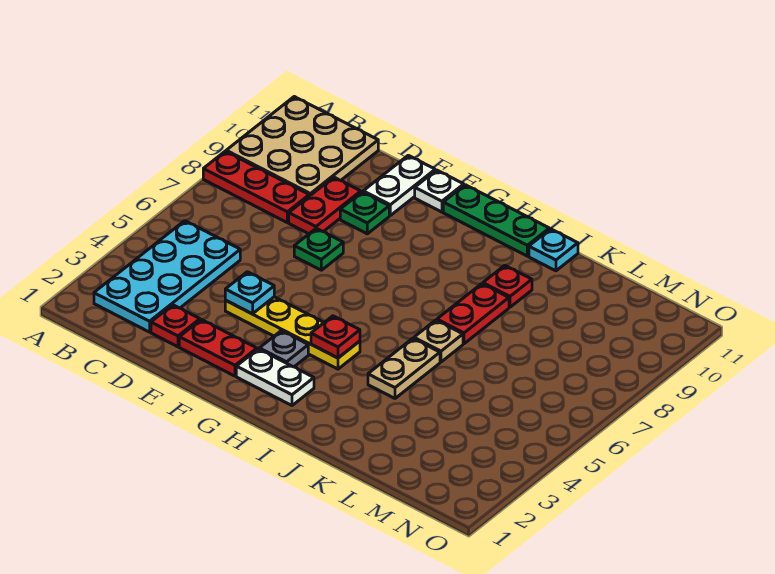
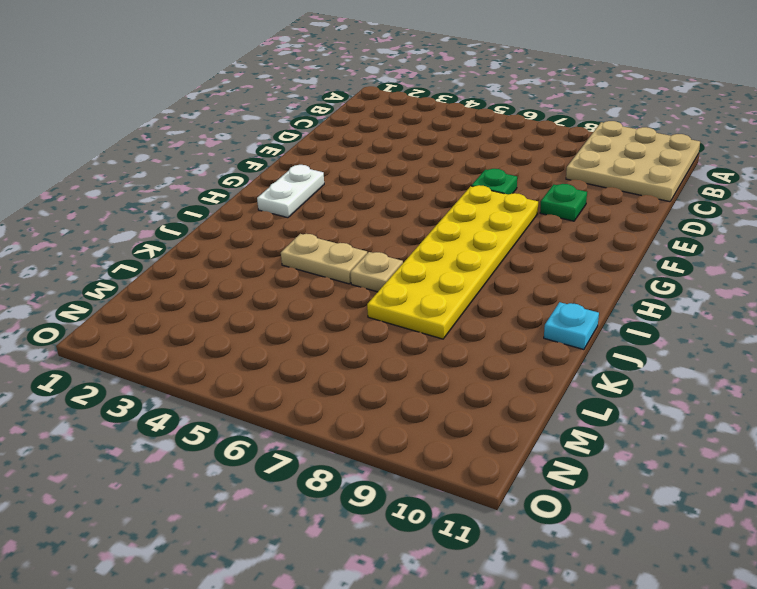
yellow 2x6 plate [367,185,538,339] -> red 1x2 plate [437,284,509,344]
none -> red 1x3 plate [203,151,309,223]
none -> cyan 2x4 plate [94,221,240,332]
none -> red 1x1 plate [151,305,200,347]

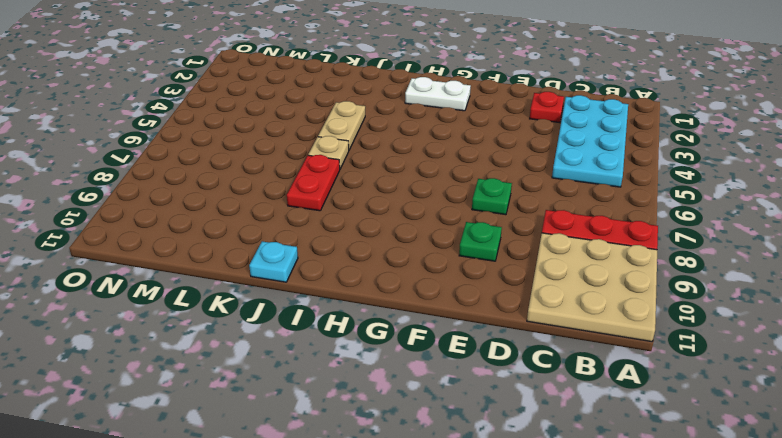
none -> red 1x2 plate [289,177,361,234]
none -> red 1x2 plate [179,320,257,376]
none -> yellow 1x4 plate [225,297,360,369]

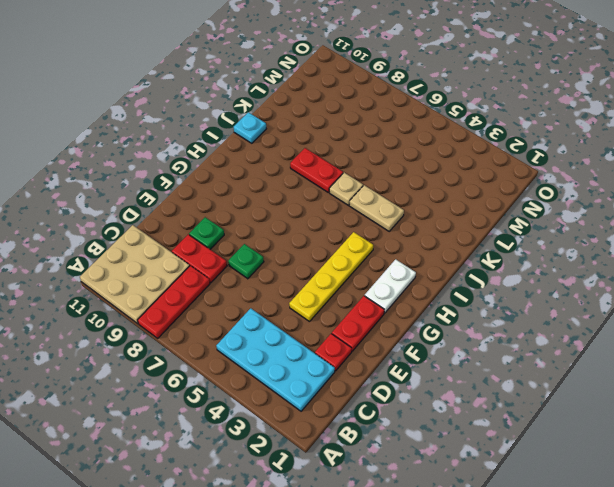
none -> white 1x2 plate [363,155,435,215]
none -> white 1x1 plate [415,170,464,212]
none -> grey 1x1 plate [259,331,308,367]

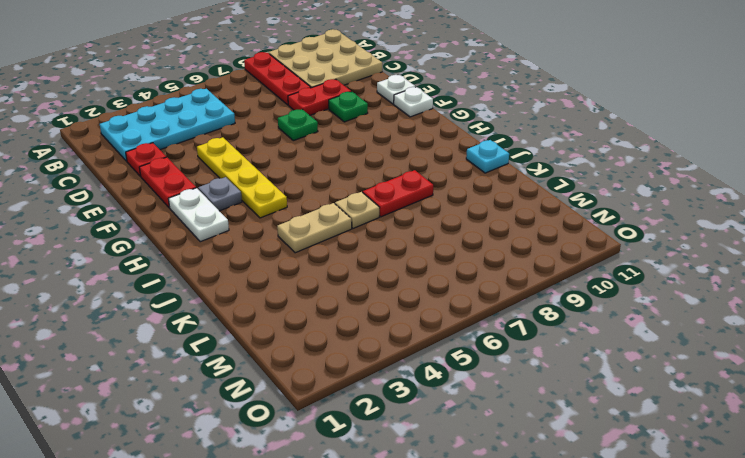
white 1x1 plate [377,75,416,104] -> white 1x2 plate [363,155,435,215]
none -> green 1x3 plate [443,185,549,256]
none -> red 1x1 plate [483,265,532,307]
none -> cyan 1x1 plate [225,272,274,314]

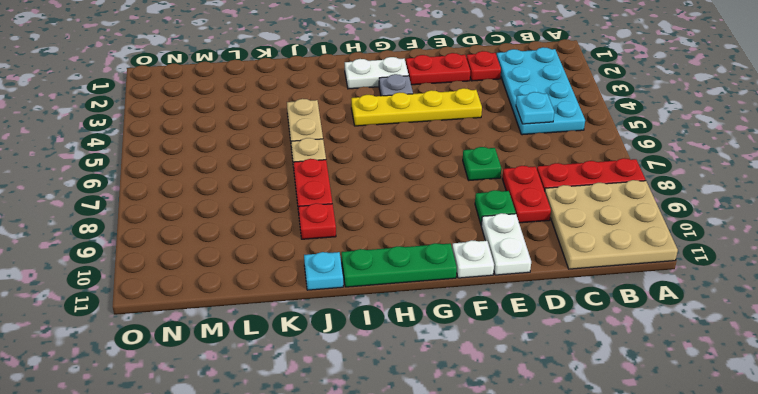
cyan 1x1 plate [516,92,554,124] -> cyan 1x1 plate moved to [225,272,274,314]
none -> red 1x1 plate [311,316,360,358]

